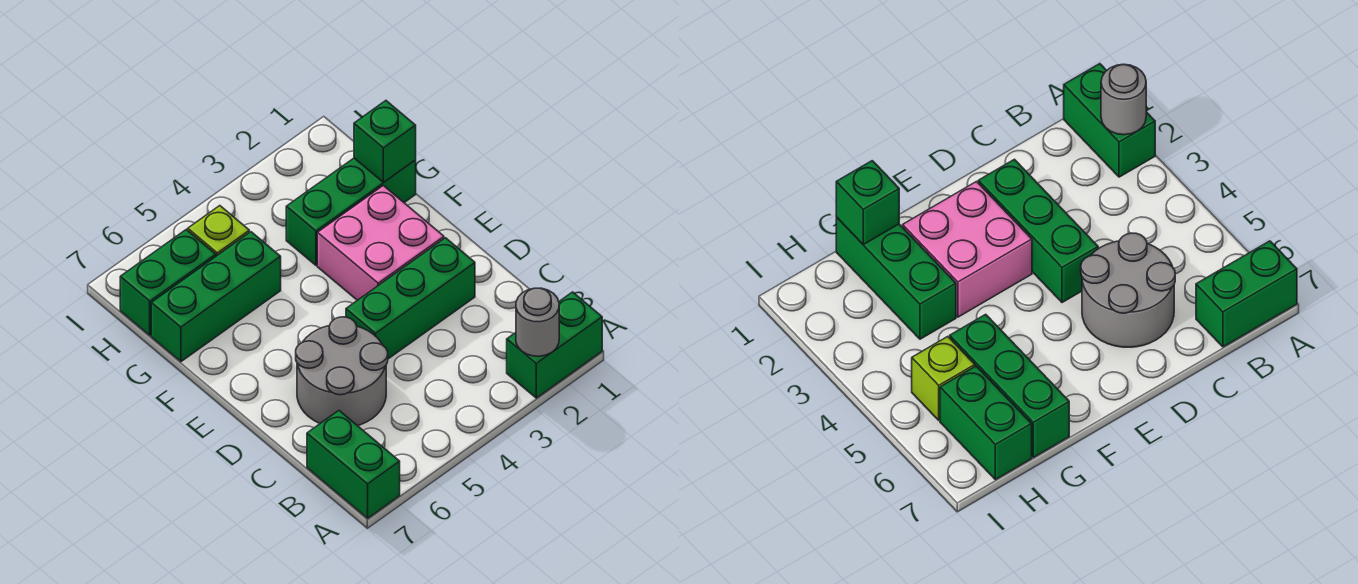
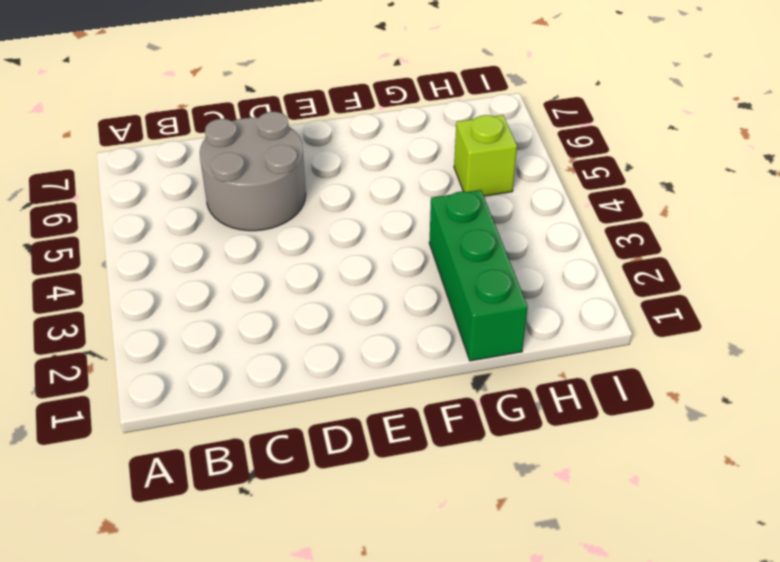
none -> green 1x2 brick [507,292,602,398]
none -> green 1x2 brick [307,411,400,518]

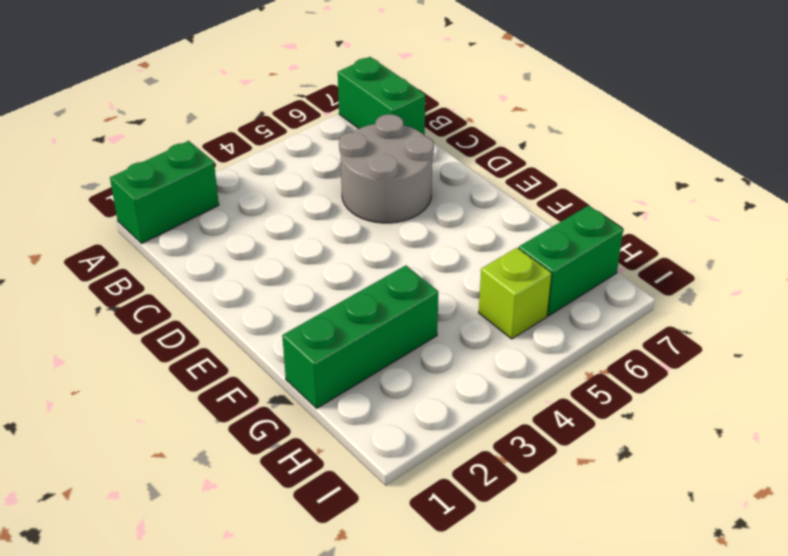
none -> green 1x3 brick [346,238,475,359]
none -> pink 2x2 brick [317,186,444,300]

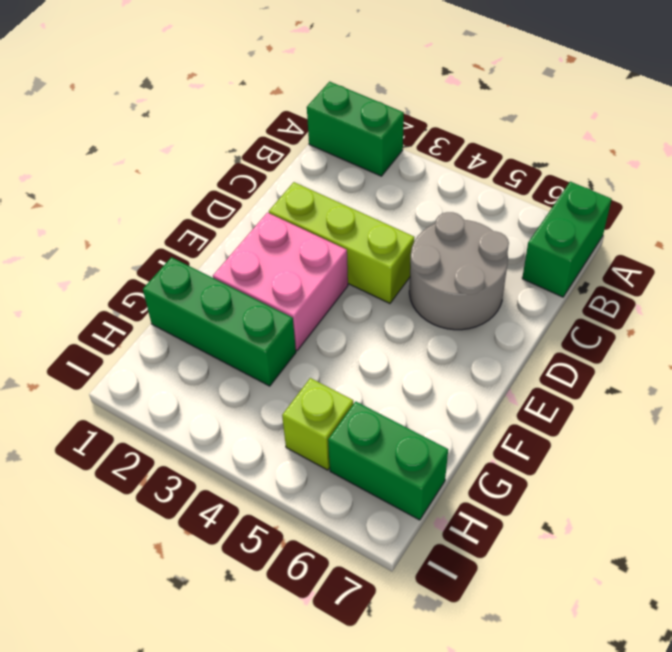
lime 1x3 brick [269,182,415,303] -> green 1x3 brick [346,238,475,359]
none -> green 1x3 brick [151,232,281,362]
none -> grey 1x1 round brick [516,288,559,356]

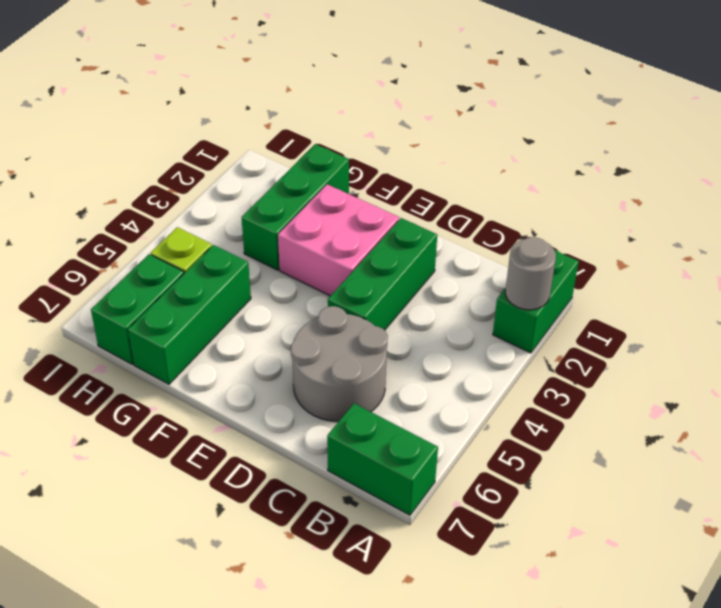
none -> green 1x1 brick [354,101,416,182]

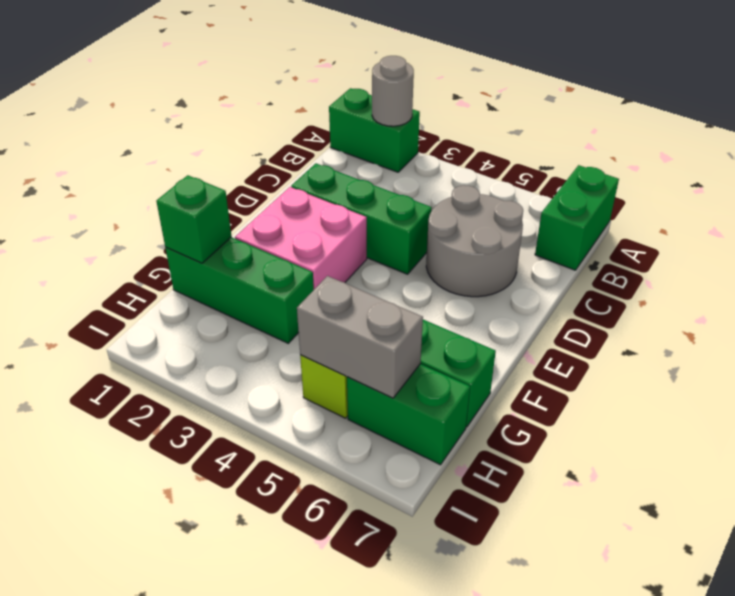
grey 1x2 brick [297,276,423,398] -> none

